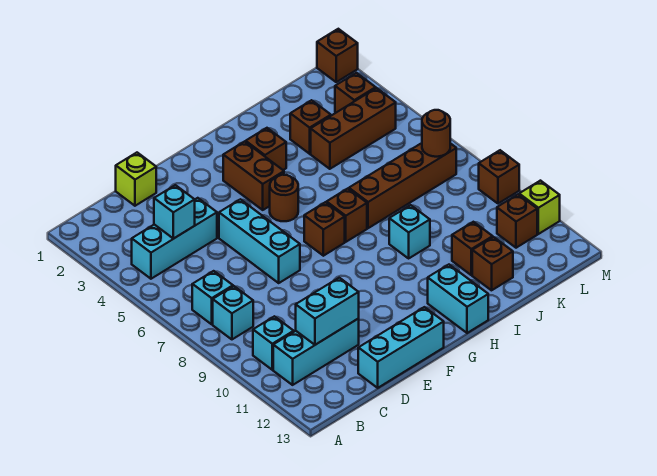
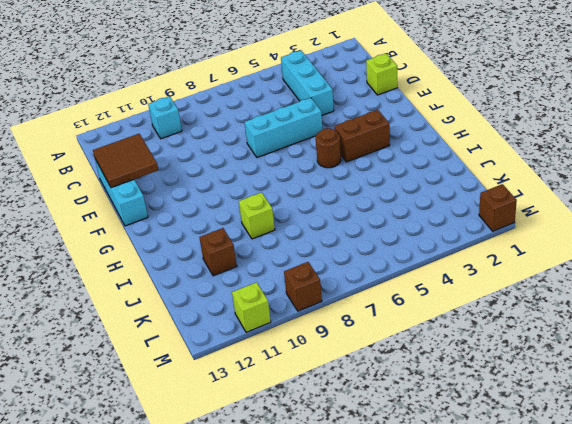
brown 2x2 tile [93,134,158,188] -> none
lime 1x1 brick [239,192,275,239] -> cyan 1x1 brick [389,205,430,258]
none -> cyan 1x1 brick [192,271,233,324]
none -> cyan 1x1 brick [213,286,253,339]
none -> cyan 1x3 brick [273,319,359,385]

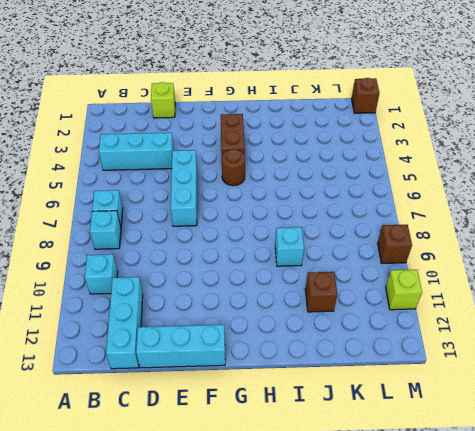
cyan 1x3 brick [106,277,143,369] -> cyan 1x3 brick turned to [273,319,359,385]
none -> brown 1x1 brick [304,202,345,256]
none -> brown 1x1 brick [246,128,286,170]
none -> brown 1x1 brick [327,189,367,242]

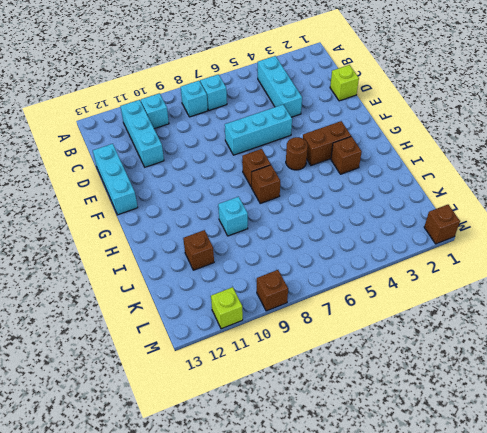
none -> cyan 1x2 brick [428,265,488,333]
none -> brown 1x4 brick [349,143,456,228]
none -> brown 1x1 brick [290,100,331,154]

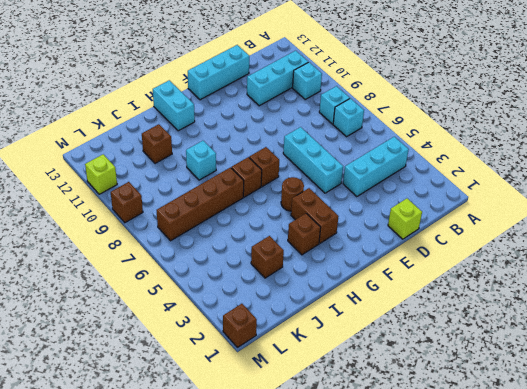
none -> brown 1x3 brick [311,88,396,169]
none -> brown 1x1 brick [472,237,513,290]
none -> brown 1x1 brick [335,73,376,113]

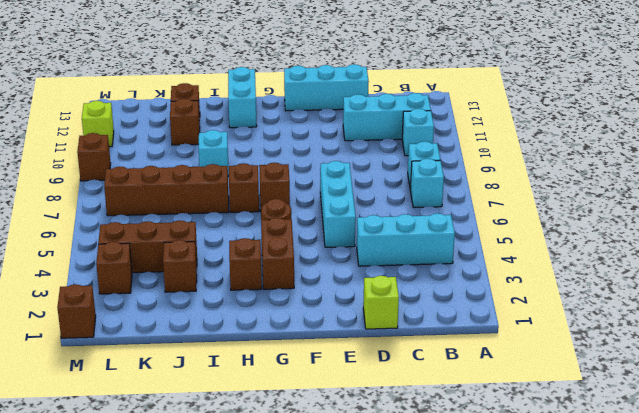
none -> brown 1x1 brick [497,194,537,248]
none -> cyan 1x1 brick [154,185,195,239]
none -> cyan 1x2 brick [296,278,359,345]

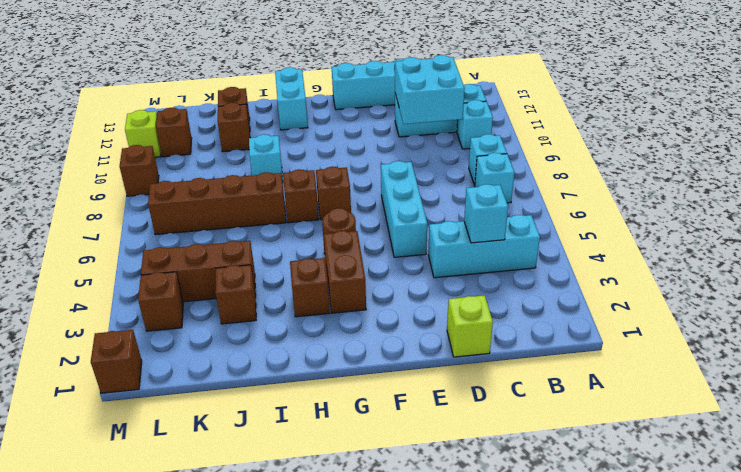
cyan 2x2 brick [395,55,465,124] -> cyan 1x2 brick [296,278,359,345]
none -> brown 1x1 round brick [422,110,450,157]

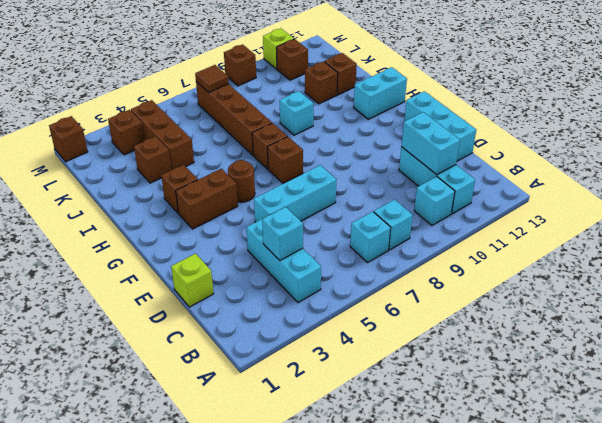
brown 1x1 tile [195,65,229,92] -> brown 1x1 round brick [422,110,450,157]

